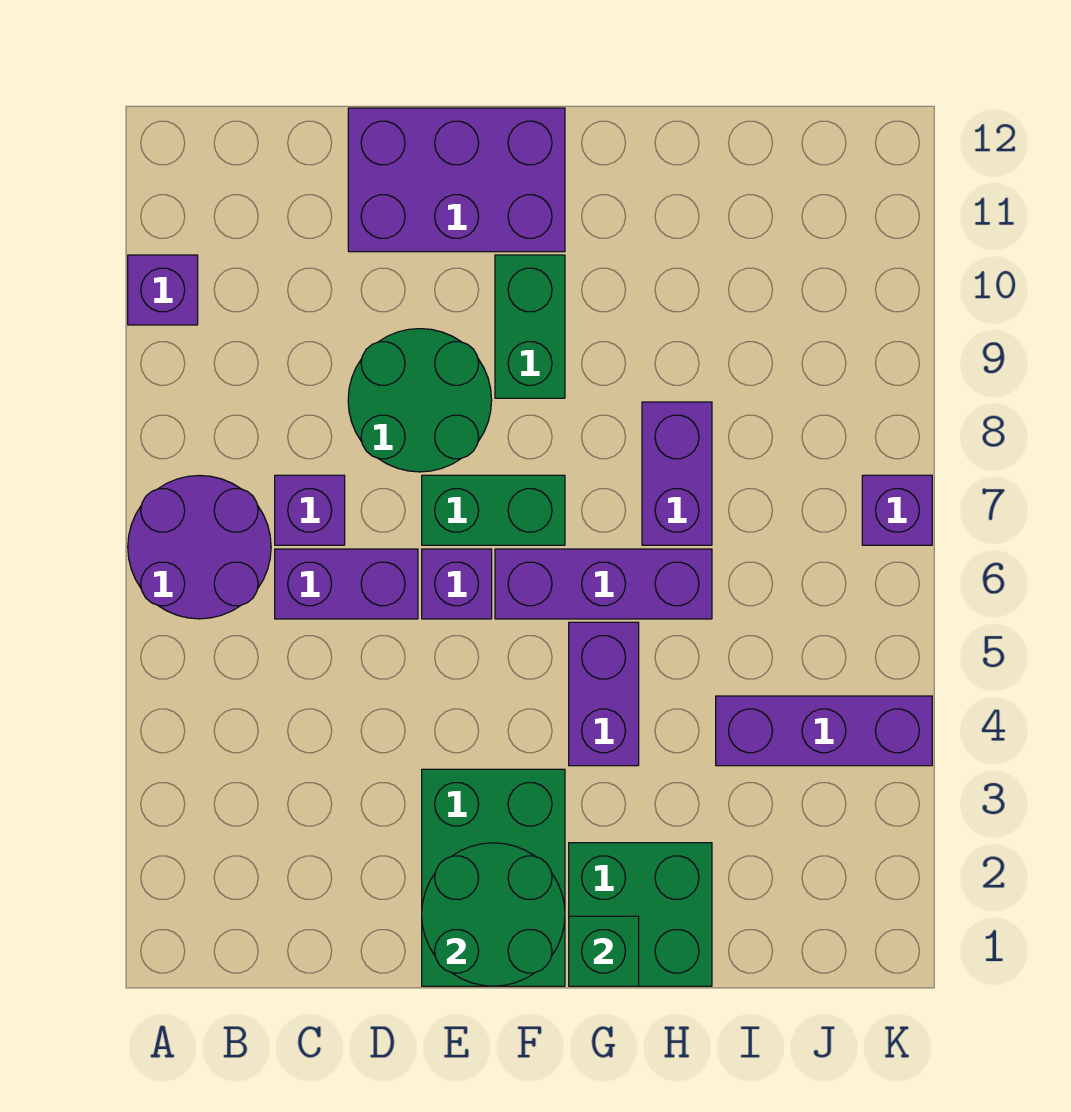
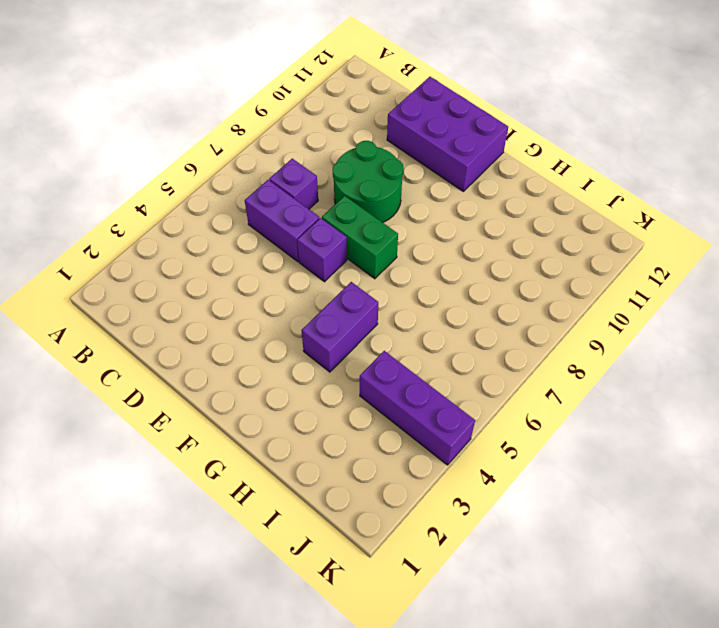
none -> purple 2x2 round brick [128,475,271,619]
none -> purple 1x1 brick [128,255,198,325]
none -> green 2x3 brick [422,769,565,986]

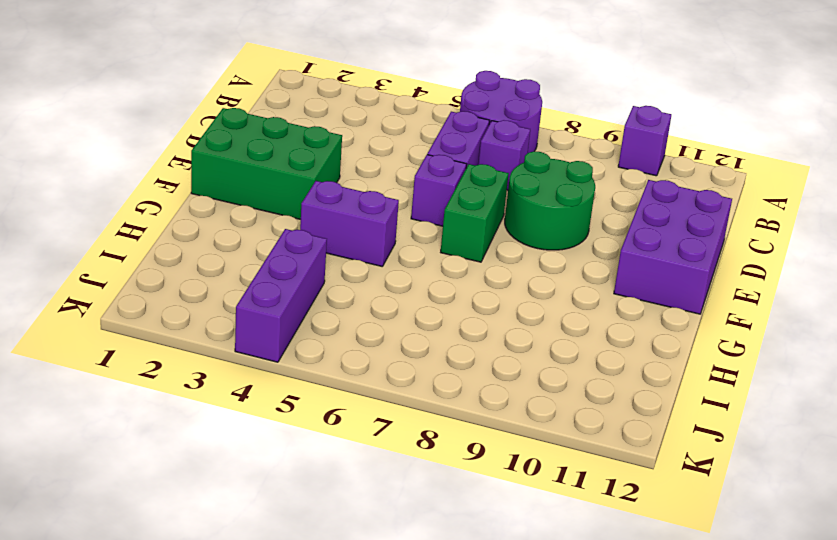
none -> purple 1x3 brick [495,549,712,619]
none -> green 1x2 brick [495,255,565,398]
none -> green 2x2 brick [569,843,712,986]

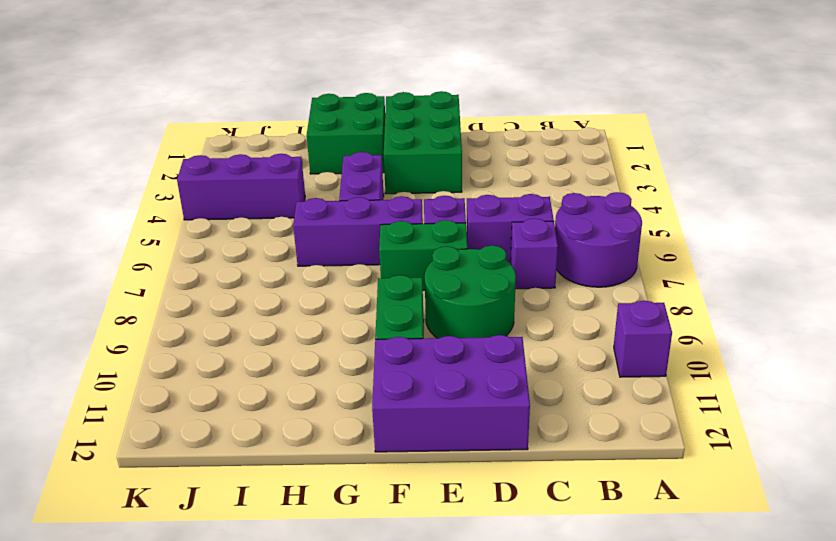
none -> purple 1x2 brick [642,402,712,545]
none -> purple 1x1 brick [862,475,932,545]
none -> green 2x2 round brick [422,843,565,986]

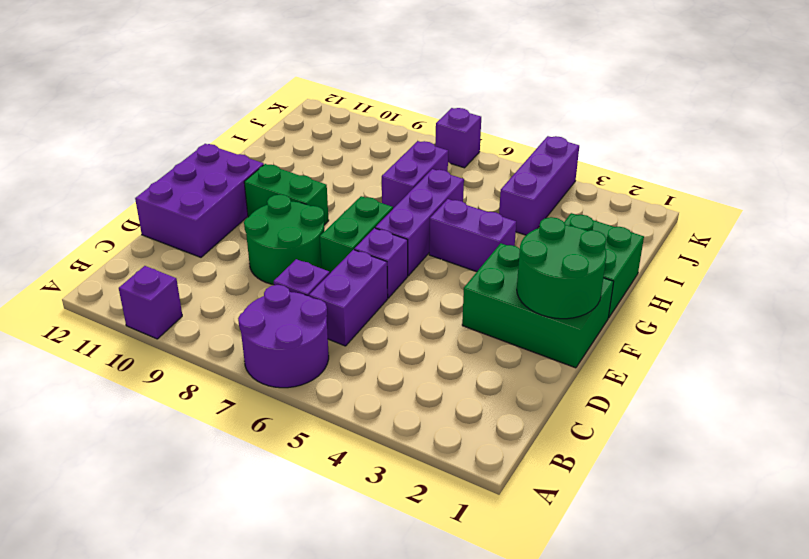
purple 1x2 brick [382,141,448,208] -> purple 1x2 brick turned to [642,402,712,545]
none -> green 1x1 brick [569,916,639,986]

